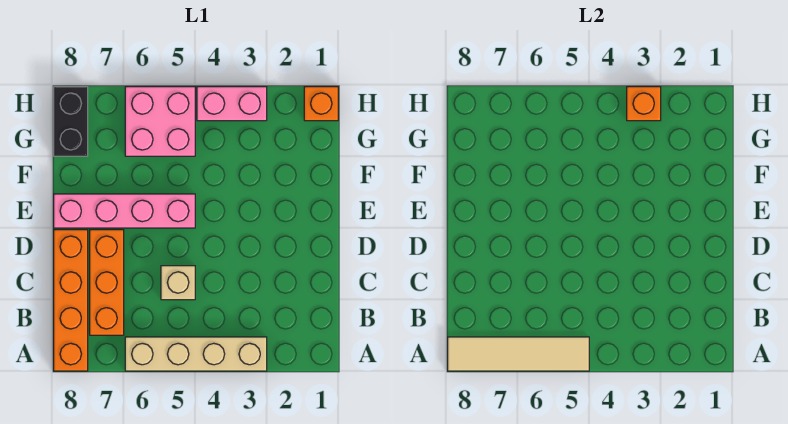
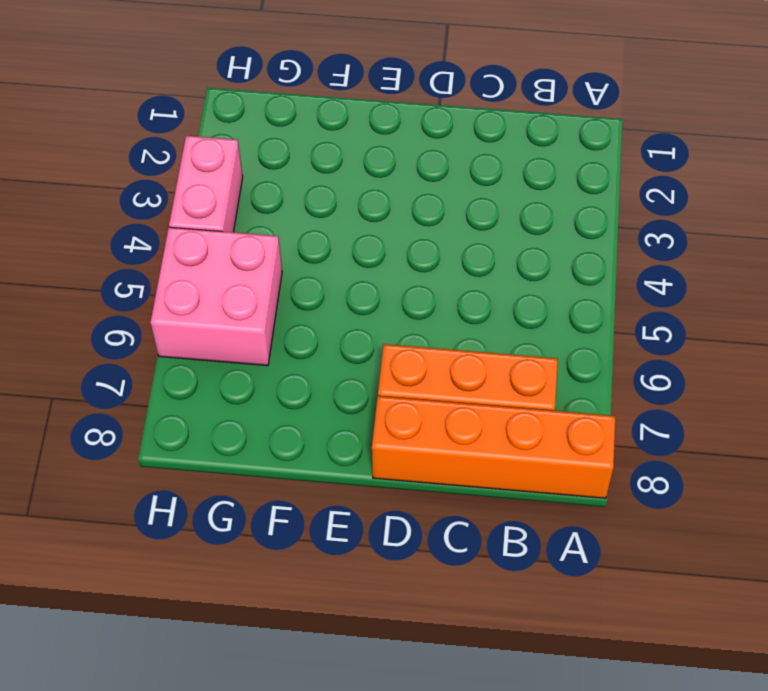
none -> tan 1x4 brick [125,337,267,371]
none -> tan 1x1 brick [161,266,195,300]

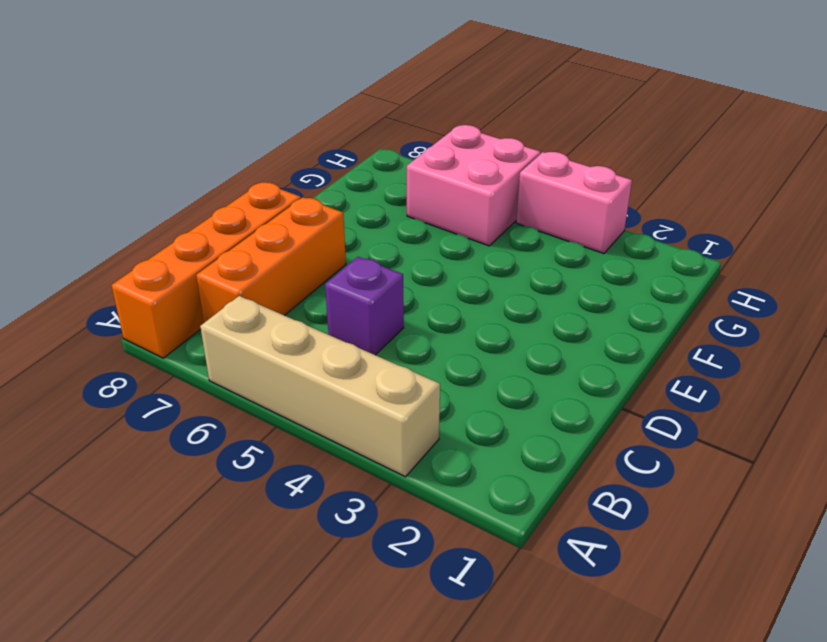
purple 1x1 brick [325,257,404,355] -> tan 1x1 brick [161,266,195,300]
none -> pink 1x4 brick [54,194,195,228]
none -> black 1x2 brick [54,87,88,156]

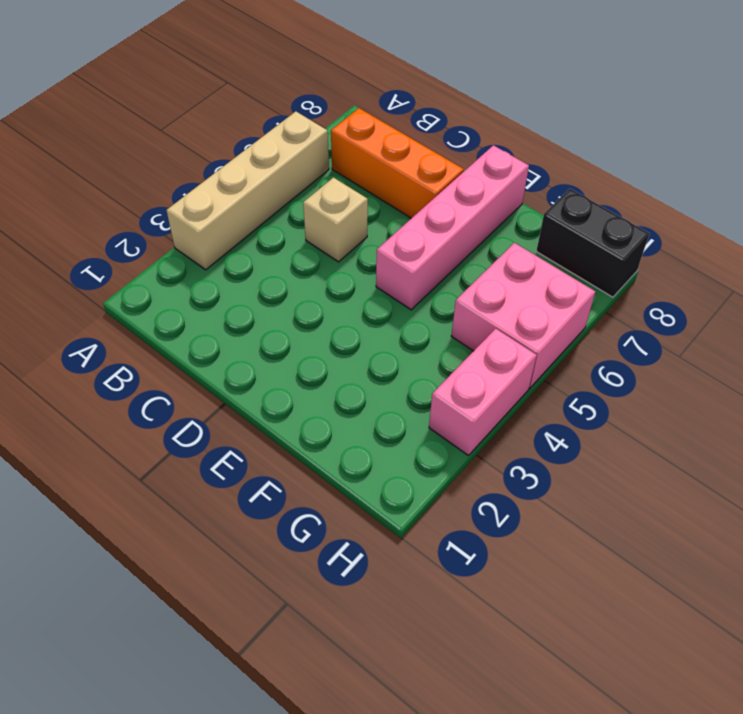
none -> orange 1x4 brick [54,230,88,371]
none -> orange 1x1 brick [304,87,338,121]

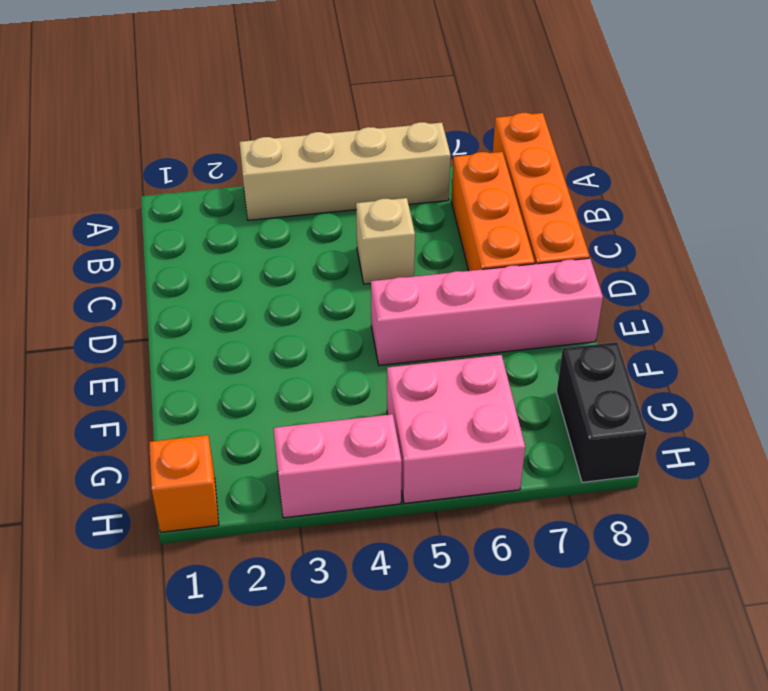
none -> tan 1x4 tile [448,337,589,371]
none -> orange 1x1 brick [627,87,661,121]

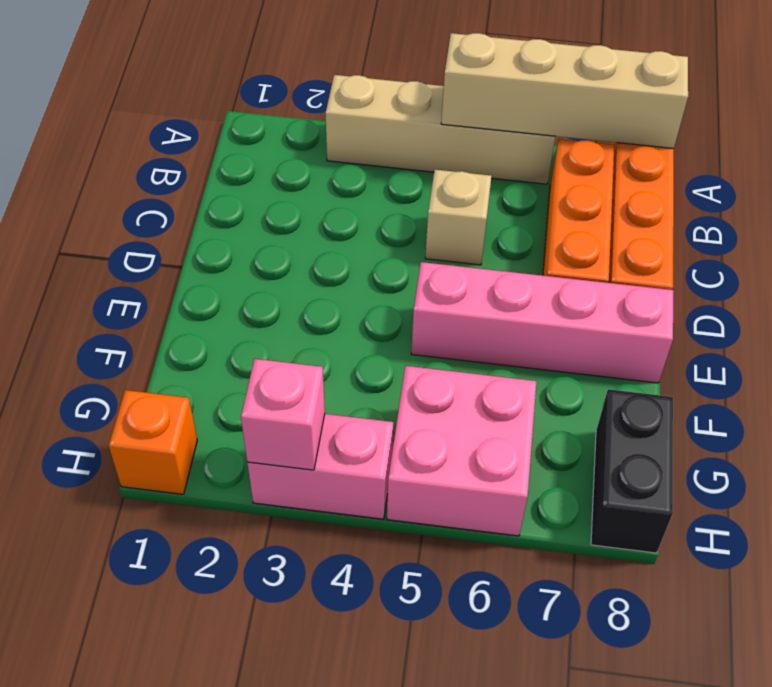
tan 1x4 brick [441,33,688,148] -> tan 1x4 tile [448,337,589,371]
pink 1x1 brick [241,359,325,470] -> orange 1x1 brick [627,87,661,121]

